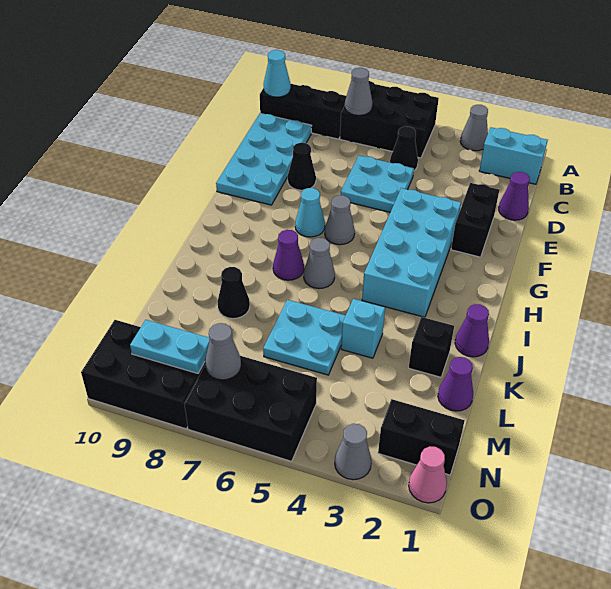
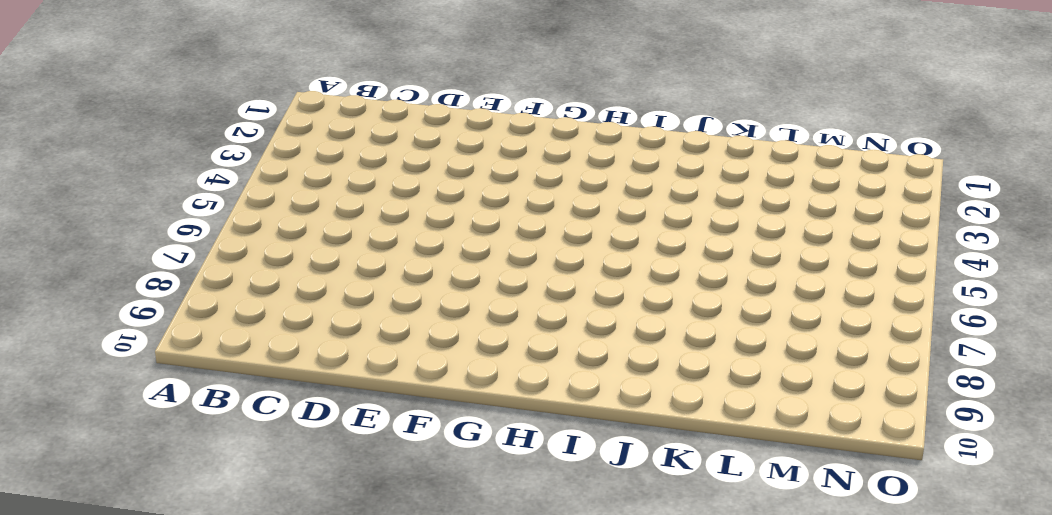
none -> grey 1x1 cone [460,105,488,151]
none -> black 2x3 brick [340,81,439,158]
none -> cyan 1x2 brick [479,127,548,184]
none -> black 1x3 brick [260,84,346,139]

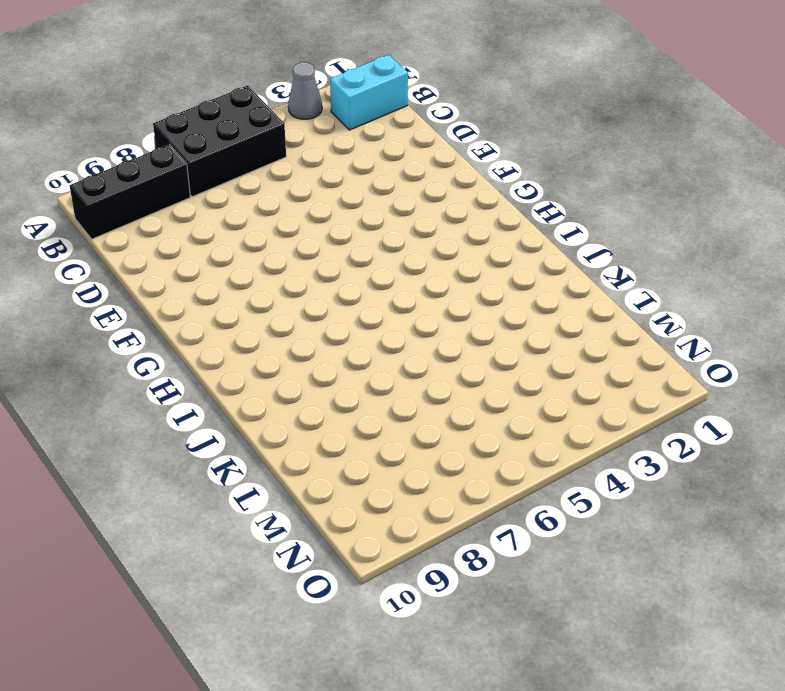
none -> black 1x1 cone [390,126,418,170]
none -> cyan 2x4 plate [216,114,312,205]
none -> purple 1x1 cone [499,172,530,220]
none -> cyan 2x2 plate [341,156,414,212]

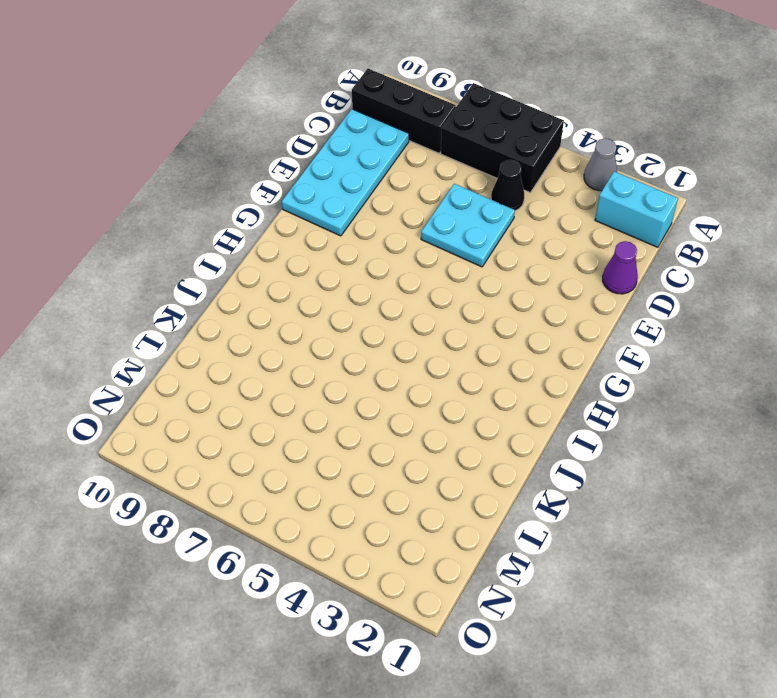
none -> black 1x2 brick [451,183,499,257]
none -> black 1x1 cone [288,143,316,190]
none -> cyan 2x4 brick [362,188,461,317]
none -> grey 1x1 cone [325,195,355,245]

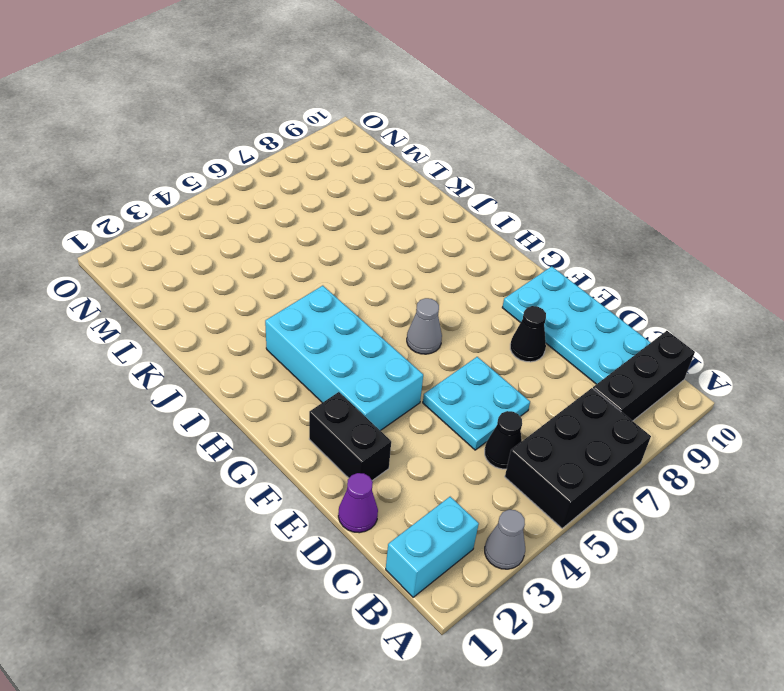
none -> cyan 1x1 cone [295,188,325,237]
none -> grey 1x1 cone [304,238,335,288]
none -> purple 1x1 cone [273,230,304,280]
none -> purple 1x1 cone [455,304,489,357]

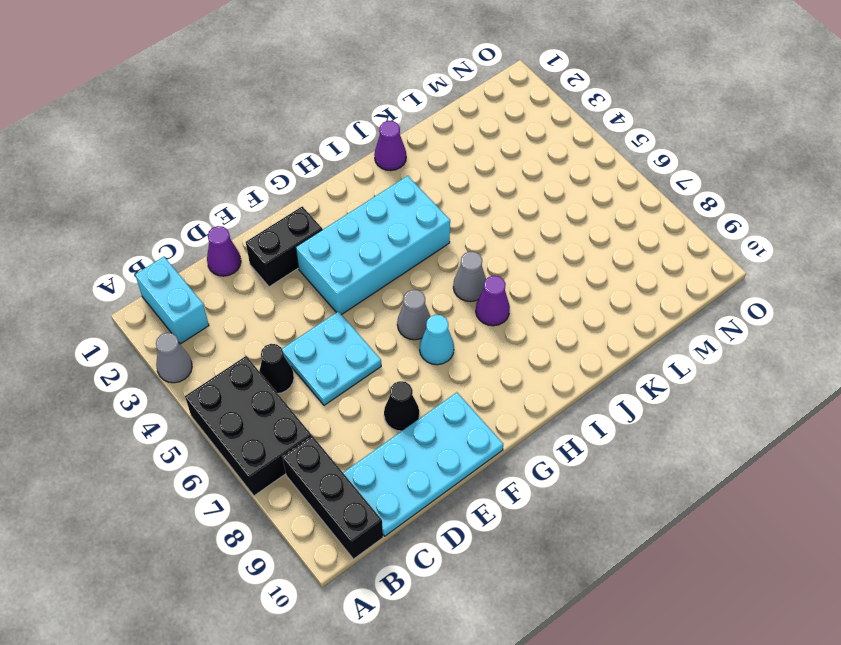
none -> black 1x1 brick [409,317,454,377]
none -> cyan 1x1 brick [341,299,385,358]
none -> cyan 2x2 plate [263,300,346,375]
none -> black 1x1 cone [217,267,250,319]

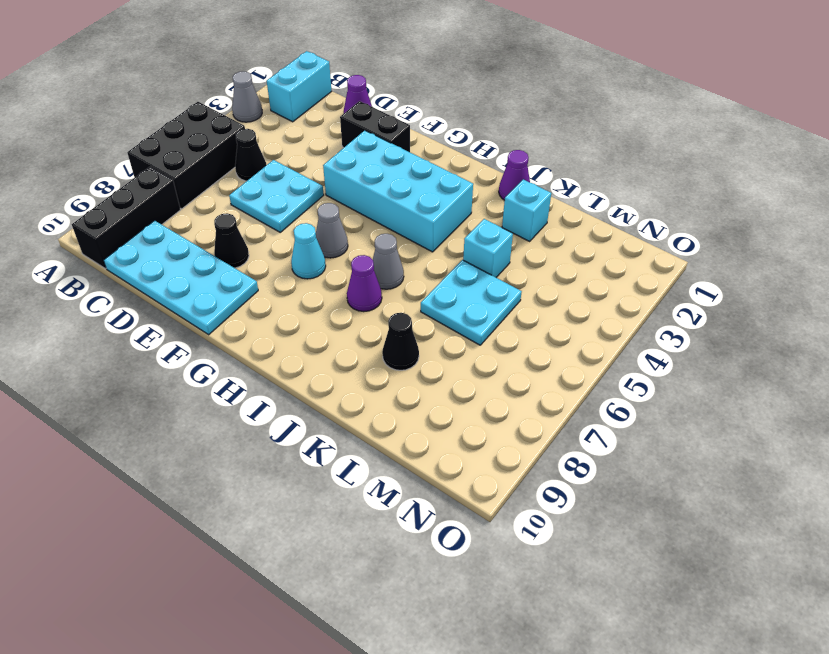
cyan 1x1 brick [502,179,551,241] -> black 1x1 brick [409,317,454,377]
none -> purple 1x1 cone [438,357,473,411]
none -> black 1x2 brick [378,399,465,475]
none -> black 2x3 brick [184,356,317,461]
none -> black 2x3 brick [81,320,205,429]

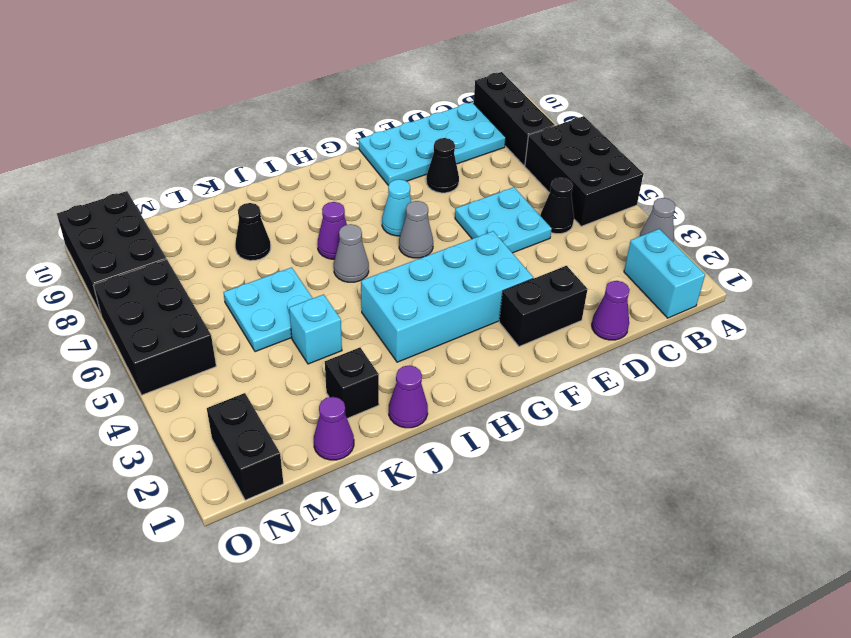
none -> pink 1x1 cone [409,447,447,503]
none -> grey 1x1 cone [335,424,372,480]
none -> grey 1x1 cone [345,68,373,115]
none -> cyan 1x1 cone [264,50,291,97]

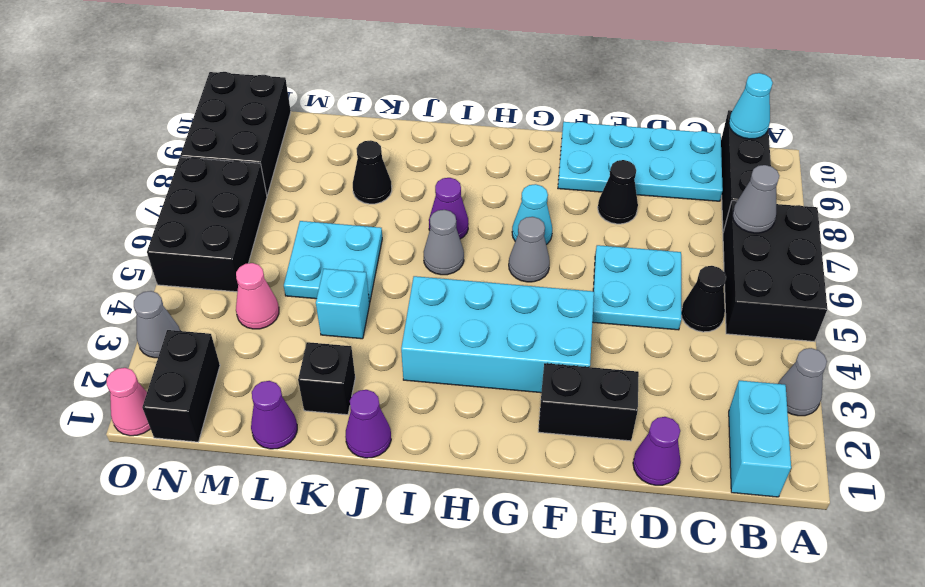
pink 1x1 cone [236,263,279,329] -> none
none -> grey 1x1 cone [205,323,241,380]
none -> cyan 1x2 plate [130,320,210,373]

